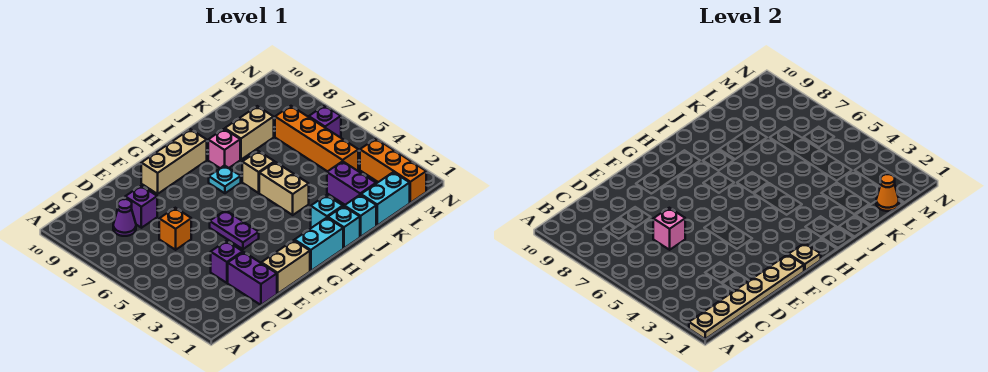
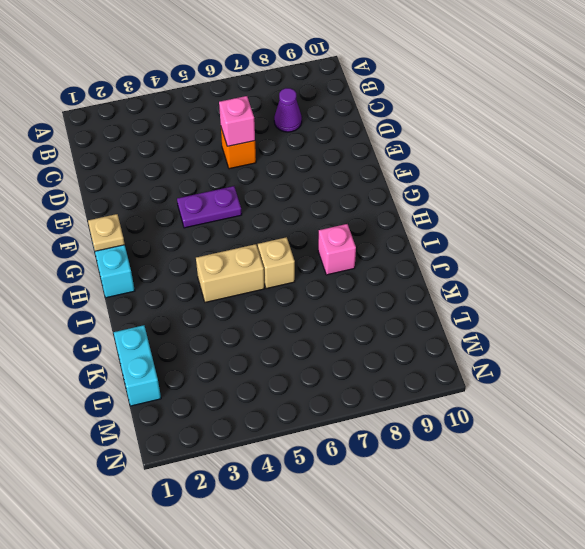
none -> purple 1x2 brick [228,252,277,305]
none -> purple 1x1 brick [211,241,243,283]
none -> purple 1x1 brick [125,186,157,228]

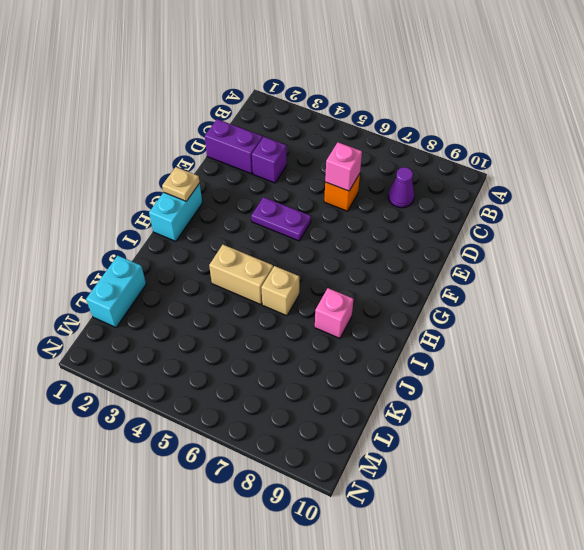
none -> purple 1x1 brick [125,186,157,228]
none -> tan 1x2 brick [262,240,310,294]
none -> tan 1x3 brick [141,129,207,194]

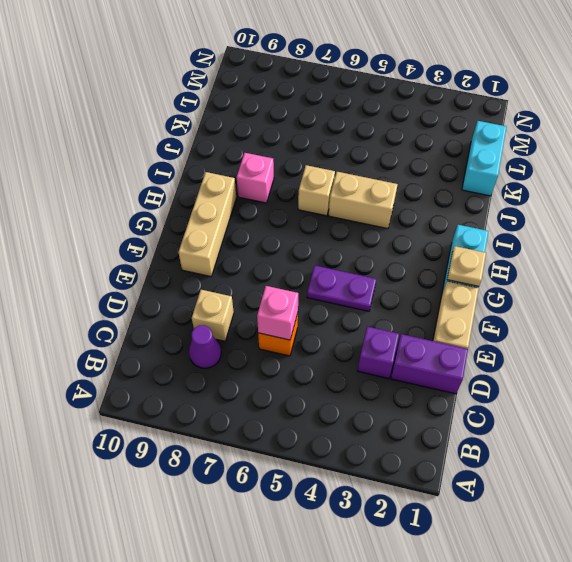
tan 1x1 brick [192,290,234,341] -> purple 1x1 brick [125,186,157,228]
none -> cyan 1x1 plate [209,165,241,193]
none -> cyan 1x1 brick [328,206,360,248]
none -> cyan 1x1 brick [311,195,343,227]

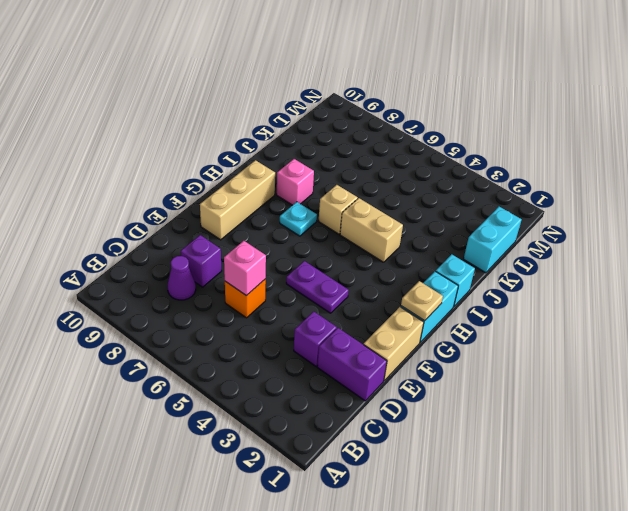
none -> cyan 1x1 brick [311,195,343,227]
none -> cyan 1x1 brick [344,195,376,237]
none -> tan 1x2 brick [225,106,274,160]

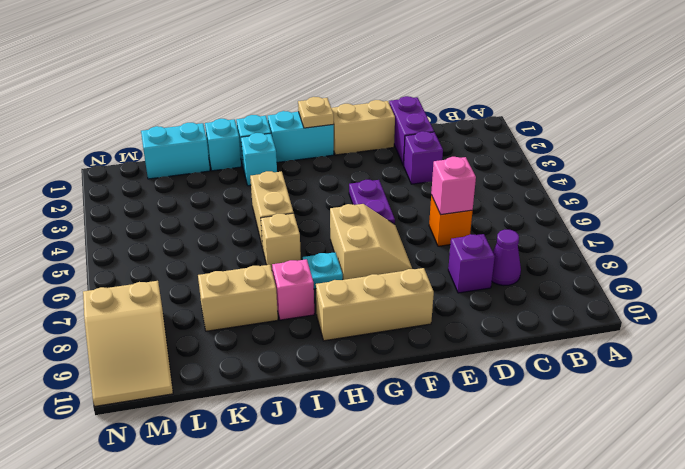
tan 2x2 slope [330,204,412,280] -> none
tan 2x3 slope [83,281,173,406] -> none
none -> purple 1x2 brick [327,161,376,205]
none -> orange 1x4 brick [275,106,358,171]
none -> orange 1x3 brick [360,139,426,203]

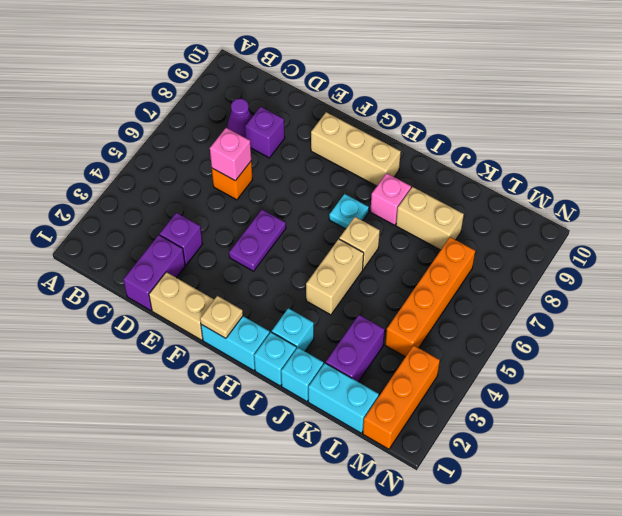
none -> purple 1x1 brick [309,105,341,137]
none -> tan 1x6 plate [689,255,804,339]
none -> orange 1x1 cone [876,174,899,211]

